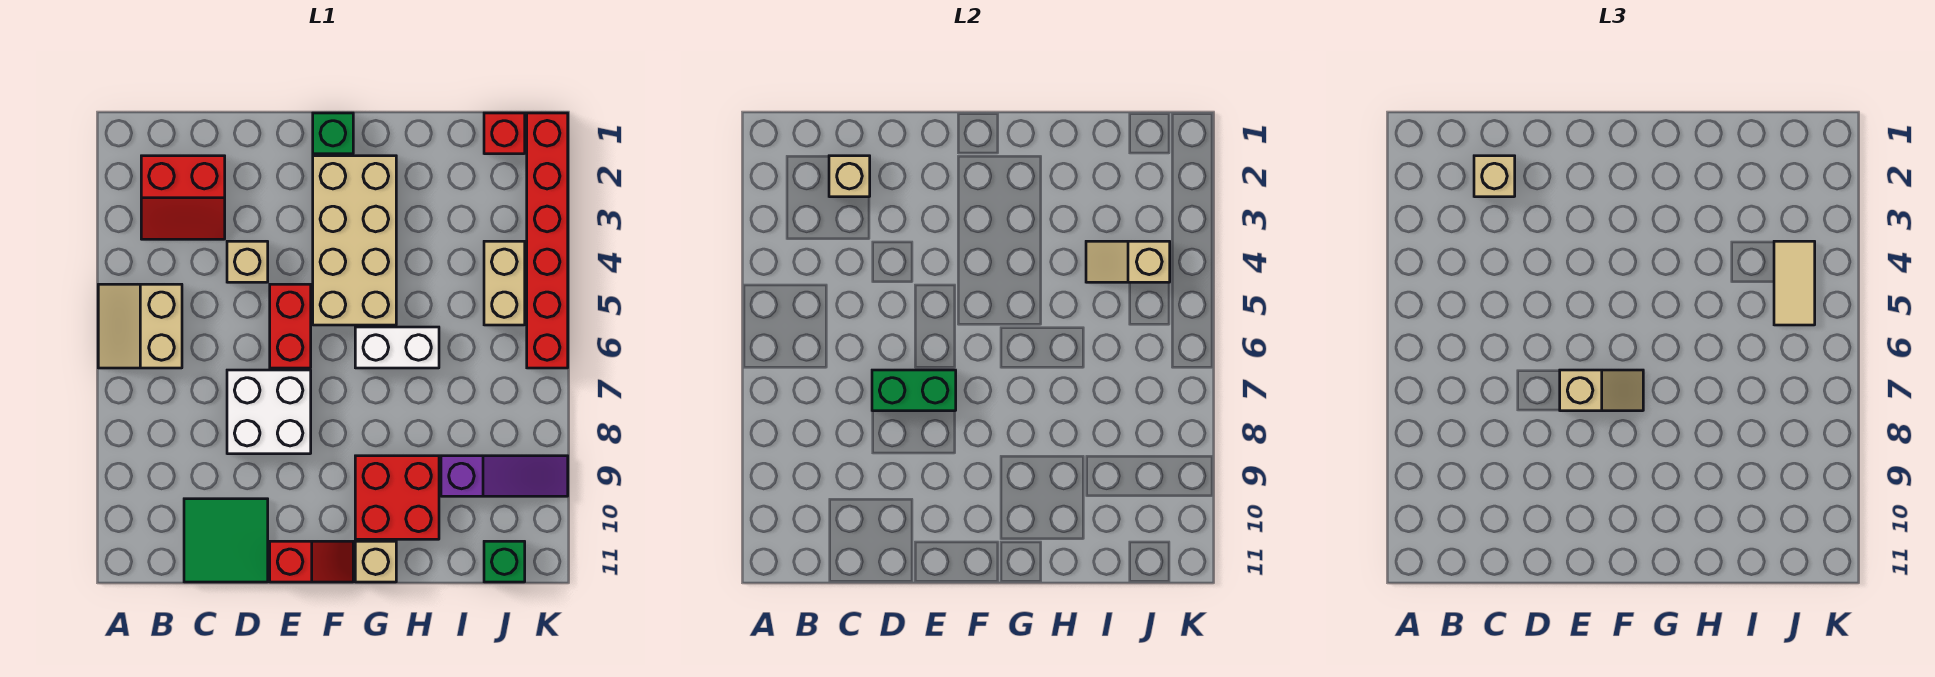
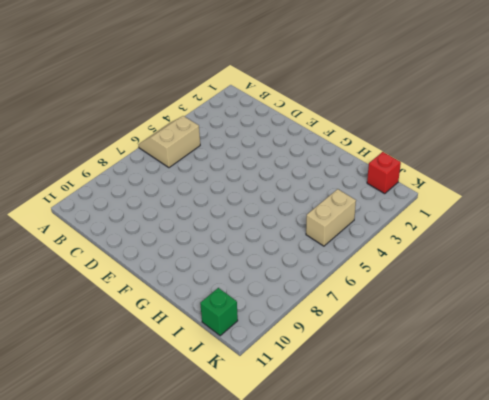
none -> red 2x2 slope [141,156,225,239]
none -> green 2x2 tile [184,499,268,582]
none -> tan 1x1 brick [227,241,268,282]

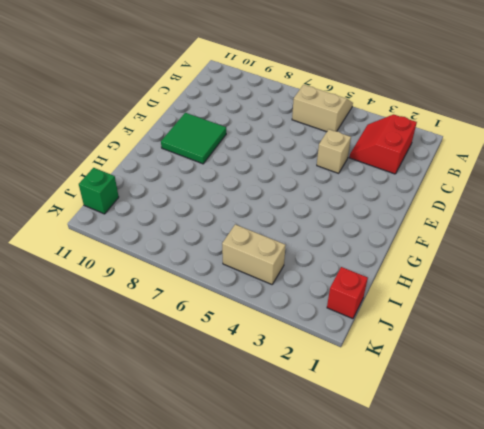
green 2x2 tile [161,113,226,164] -> green 2x2 tile moved to [184,499,268,582]
none -> white 2x2 brick [227,370,311,454]
none -> red 1x2 brick [270,284,311,368]
none -> red 1x2 slope [270,541,353,582]

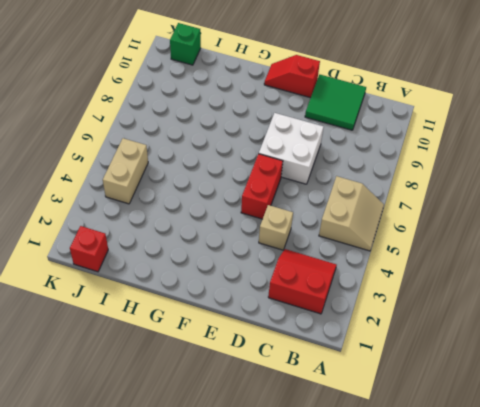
none -> green 1x1 brick [313,113,353,154]
none -> tan 2x4 brick [313,156,396,325]
none -> white 1x2 brick [355,327,439,368]

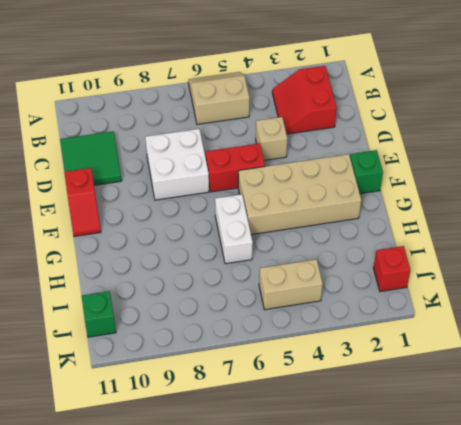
none -> red 2x2 brick [355,456,439,539]
none -> tan 1x1 brick [355,541,396,582]
none -> purple 1x3 slope [441,456,568,496]

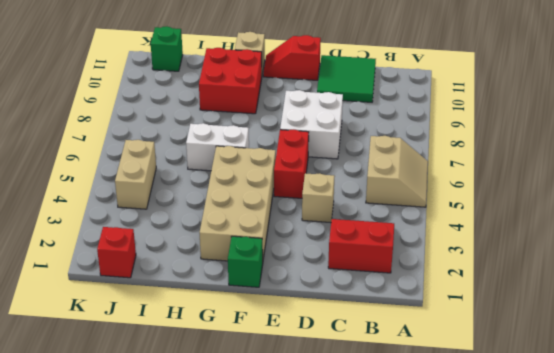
none -> purple 1x3 slope [441,456,568,496]
none -> red 1x6 brick [527,113,568,368]
none -> tan 1x1 brick [829,156,870,197]

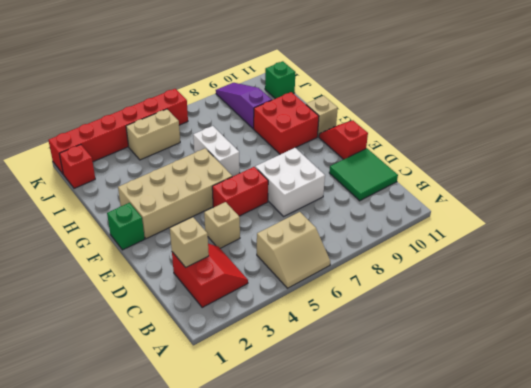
none -> green 1x2 brick [872,370,956,411]
none -> tan 1x2 slope [1086,241,1170,282]
none -> tan 1x1 brick [1474,156,1515,197]

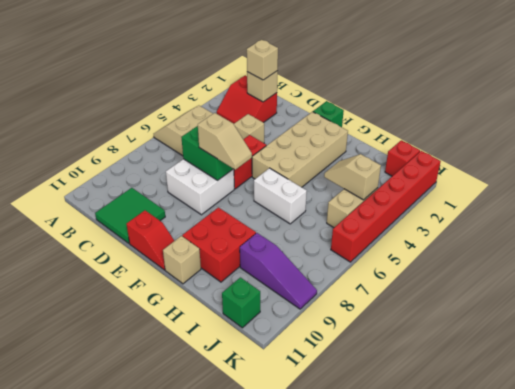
none -> tan 1x2 tile [1774,241,1815,325]

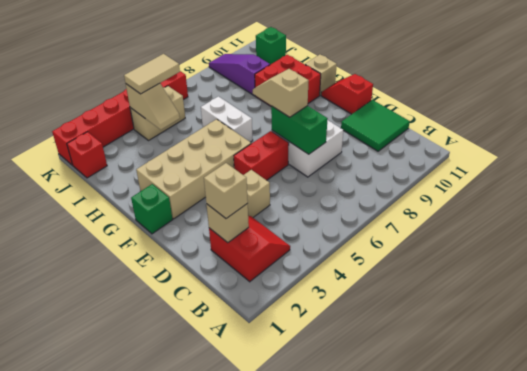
none -> tan 2x2 slope [98,284,182,368]

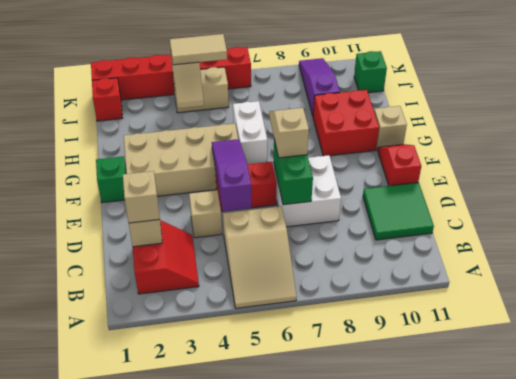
tan 2x3 slope [223,206,296,308] -> tan 2x2 slope [98,284,182,368]
purple 1x3 slope [212,139,251,212] -> none

